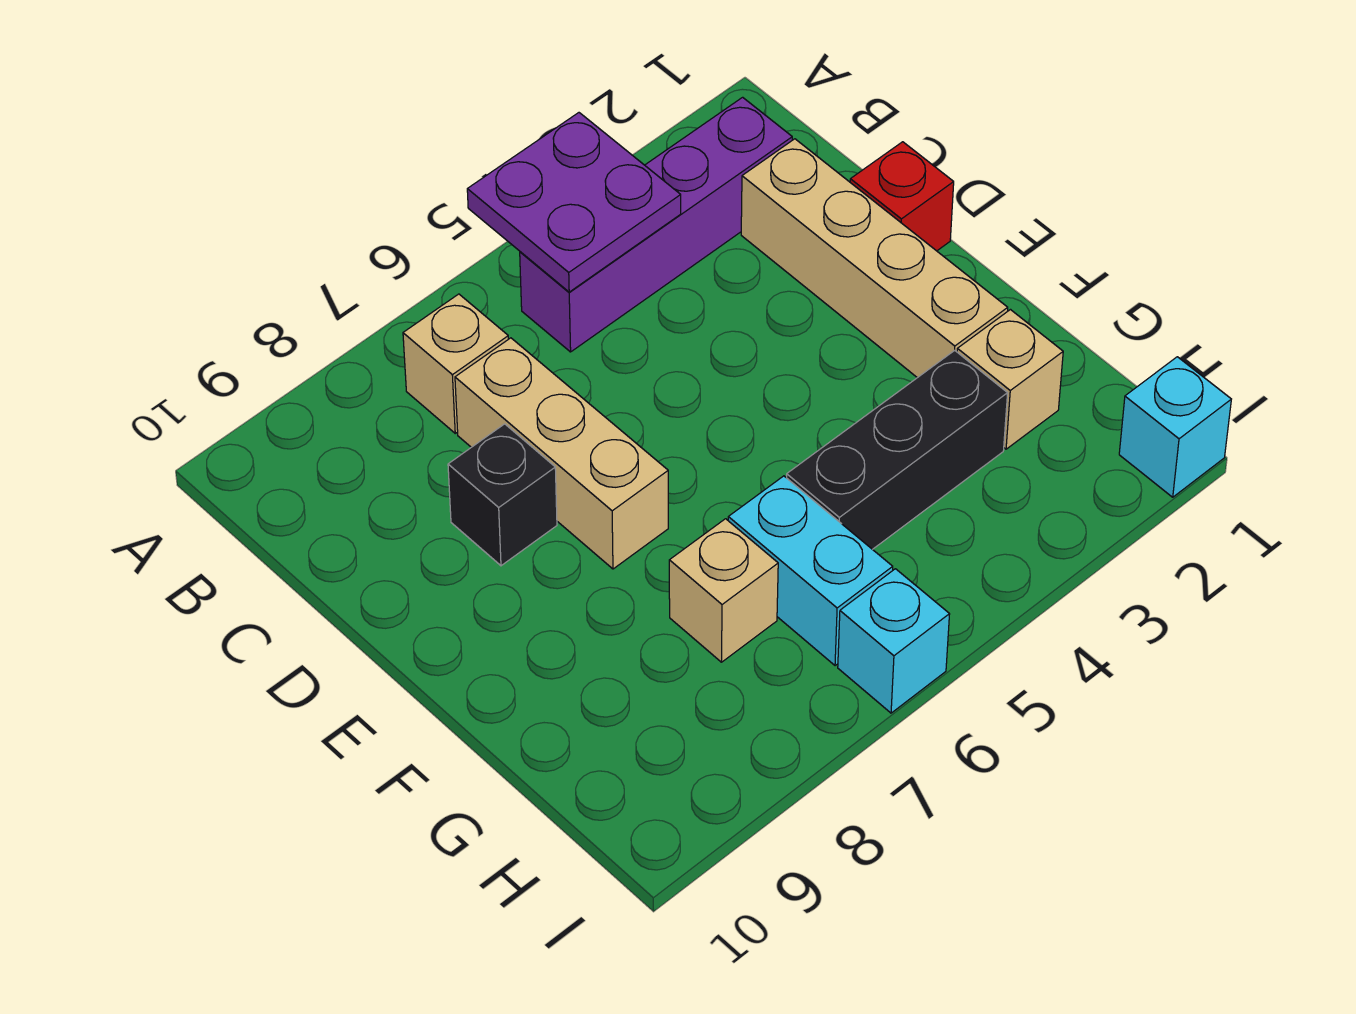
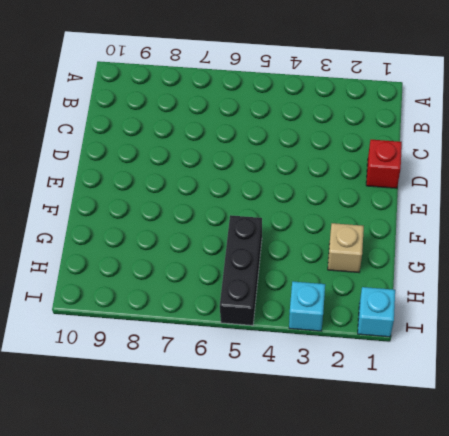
black 1x3 brick [220,215,262,325] -> black 1x3 brick turned to [787,350,1008,549]
cyan 1x1 brick [289,282,325,331] -> cyan 1x1 brick moved to [838,569,950,713]
none -> purple 1x4 brick [520,97,792,352]
none -> tan 1x1 brick [403,294,508,433]
none -> tan 1x4 brick [741,139,1008,378]

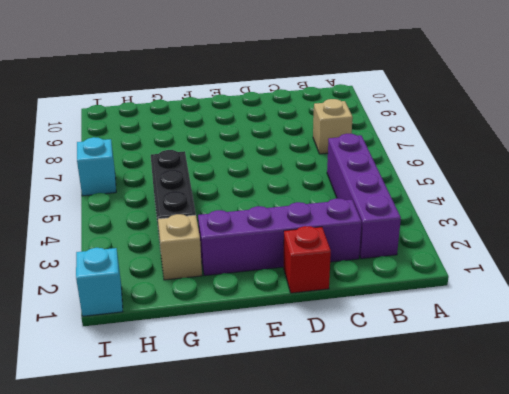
purple 1x4 brick [198,198,361,276] -> tan 1x4 brick [741,139,1008,378]
none -> tan 1x3 brick [455,338,668,569]
none -> black 1x1 brick [448,424,557,566]
none -> cyan 1x2 brick [728,476,893,666]

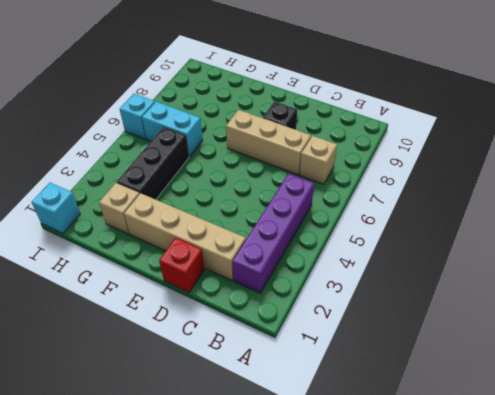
none -> tan 1x1 brick [669,519,778,662]
none -> purple 2x2 plate [467,113,681,292]

